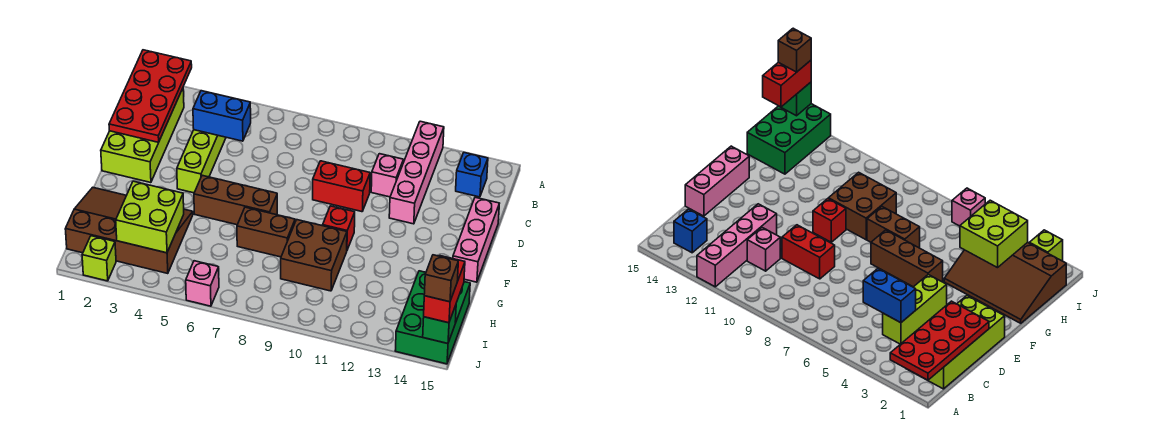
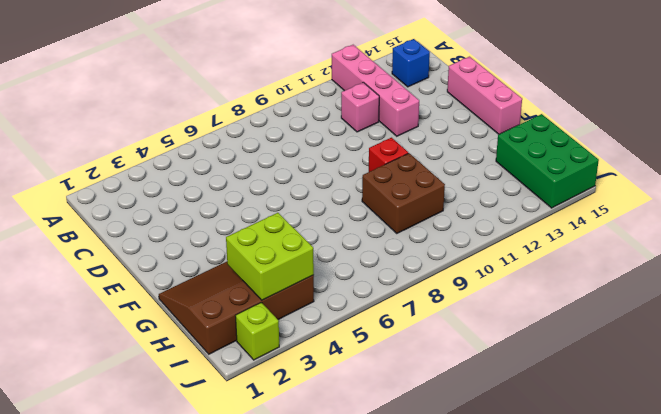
none -> lime 2x4 brick [101,88,184,183]
none -> lime 1x3 brick [177,130,226,193]
none -> red 1x2 brick [313,161,370,212]

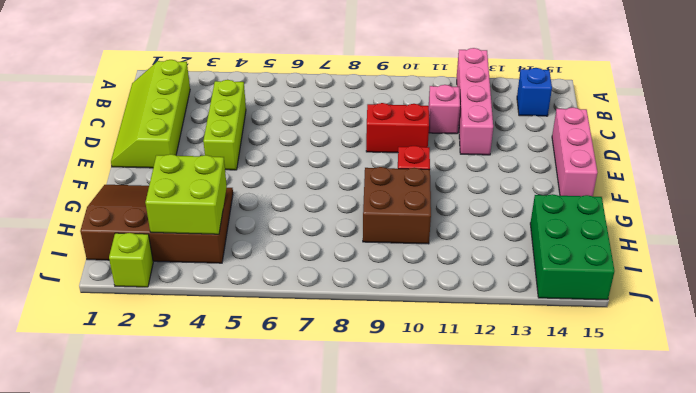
lime 2x4 slope [111,60,190,168] -> lime 2x4 brick [101,88,184,183]
none -> brown 1x3 brick [194,175,277,225]
none -> brown 1x2 brick [237,207,295,257]
none -> pink 1x1 brick [186,261,219,306]

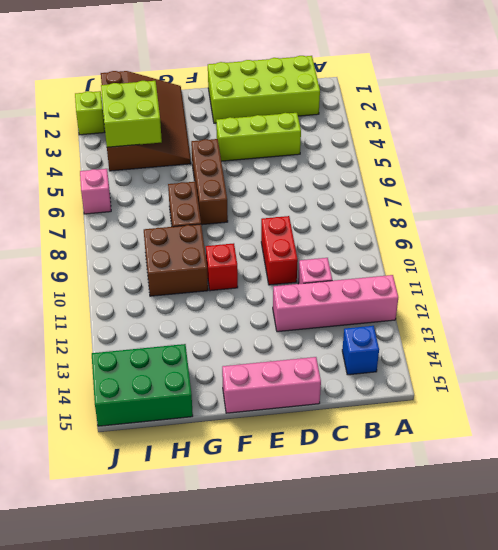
none -> red 2x4 plate [109,50,192,142]
none -> blue 1x2 brick [193,91,251,141]
none -> green 1x1 brick [423,305,456,344]

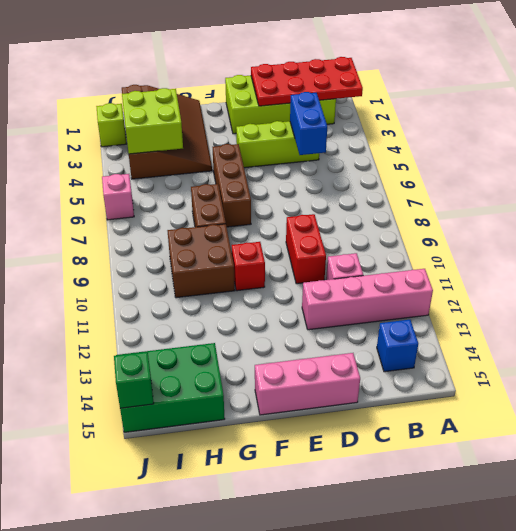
none -> red 1x2 brick [424,256,465,323]
none -> brown 1x1 brick [424,255,458,302]

